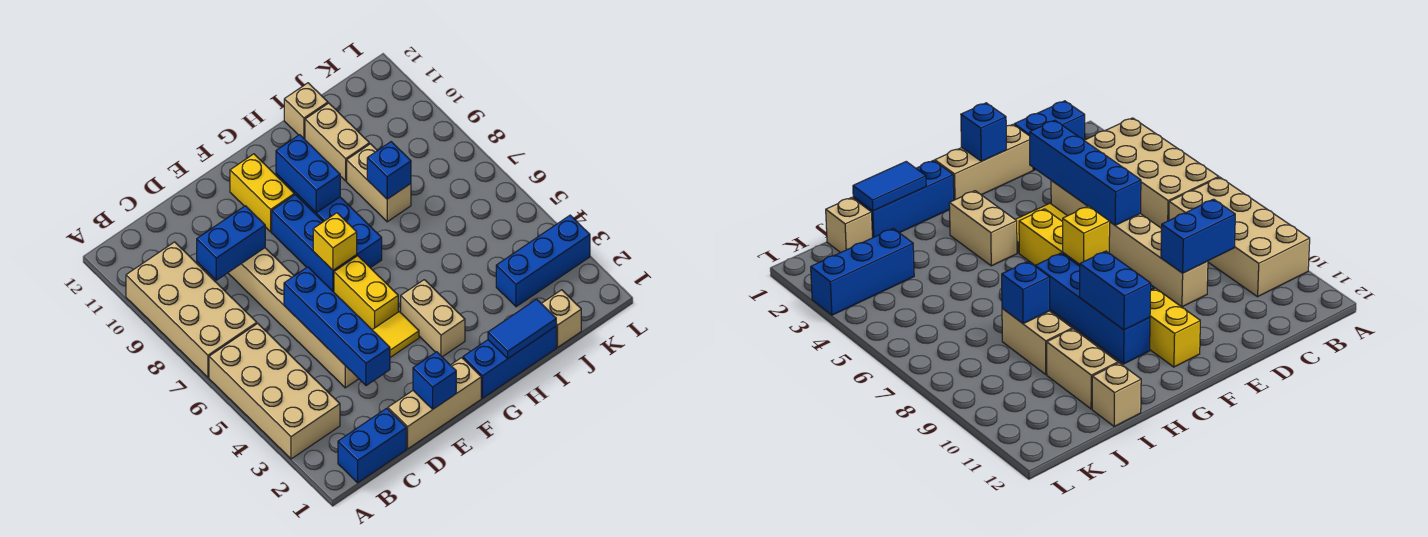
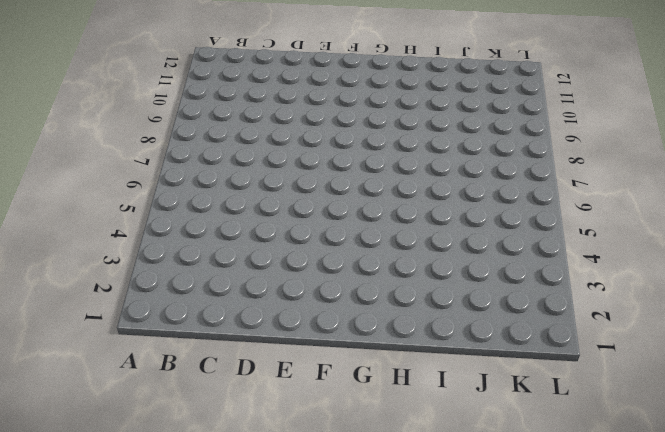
none -> tan 2x4 brick [209,323,340,459]
none -> tan 2x4 brick [126,242,257,377]
none -> blue 1x2 brick [338,408,406,483]

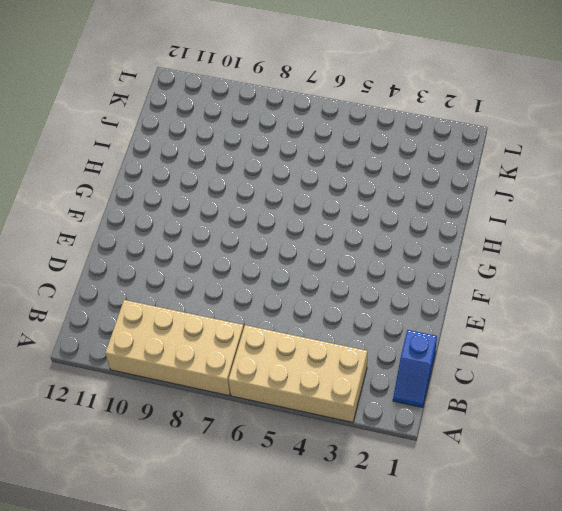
blue 1x2 slope [393,330,437,407] -> blue 1x2 brick [338,408,406,483]
none -> tan 1x3 brick [388,358,481,449]
none -> tan 1x6 brick [228,248,359,388]
none -> yellow 1x2 tile [373,312,419,357]

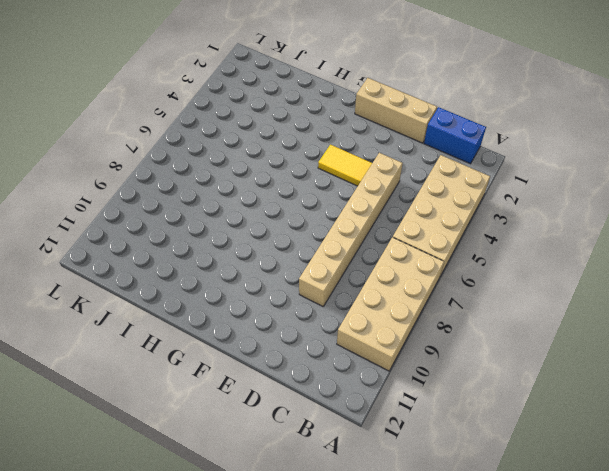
none -> yellow 1x2 brick [334,256,398,330]
none -> blue 1x3 brick [272,195,357,292]
none -> yellow 1x2 brick [230,154,294,232]

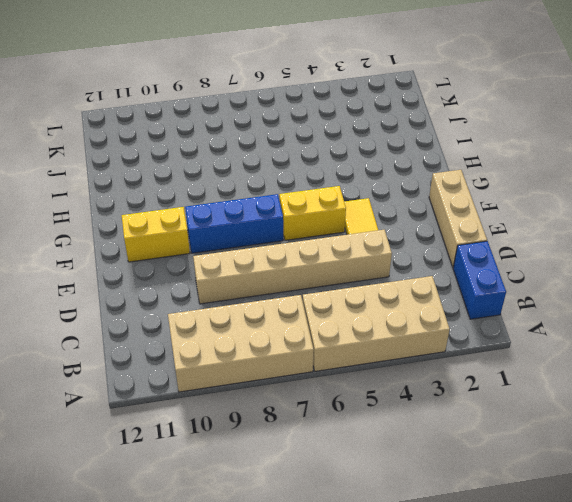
none -> blue 1x3 brick [463,327,556,398]
none -> tan 1x2 brick [401,280,465,357]
none -> blue 1x4 brick [276,174,382,268]

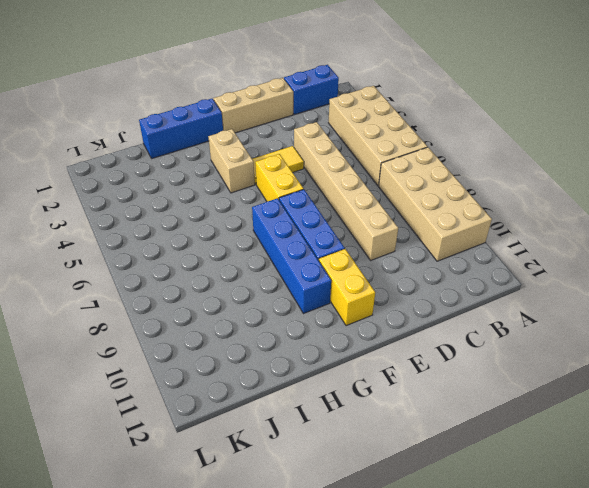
none -> tan 1x2 brick [347,144,411,222]
none -> tan 1x2 brick [305,103,369,181]
none -> tan 1x1 brick [284,83,328,139]

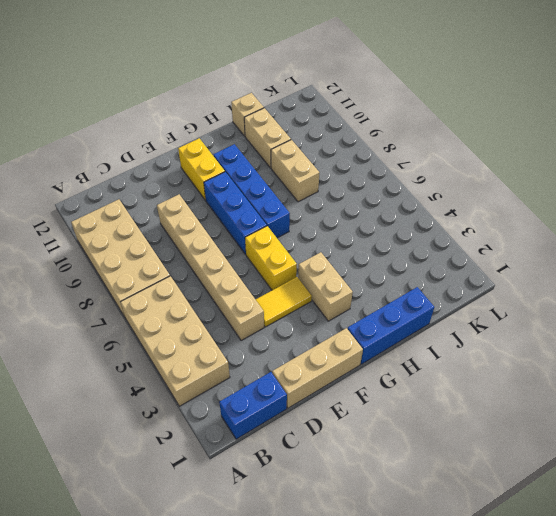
none -> tan 1x1 brick [541,290,581,347]
none -> blue 1x3 brick [496,215,590,307]
none -> blue 1x2 brick [197,206,265,280]

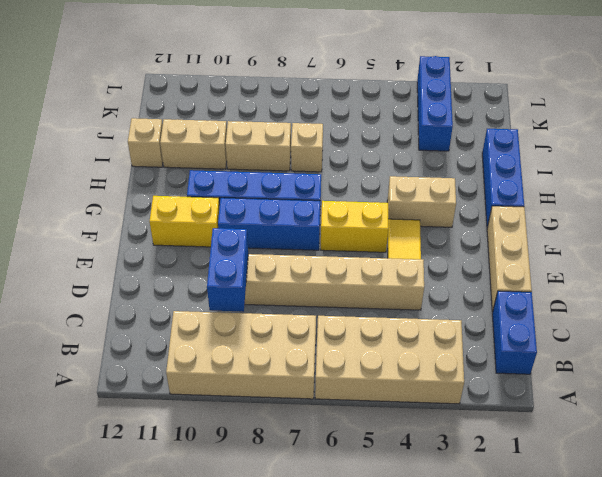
tan 1x1 brick [291,123,323,172] -> tan 1x1 brick moved to [541,290,581,347]
none -> blue 1x4 brick [284,267,390,386]
none -> blue 1x1 brick [413,352,456,409]
none -> yellow 1x1 brick [313,213,357,270]

